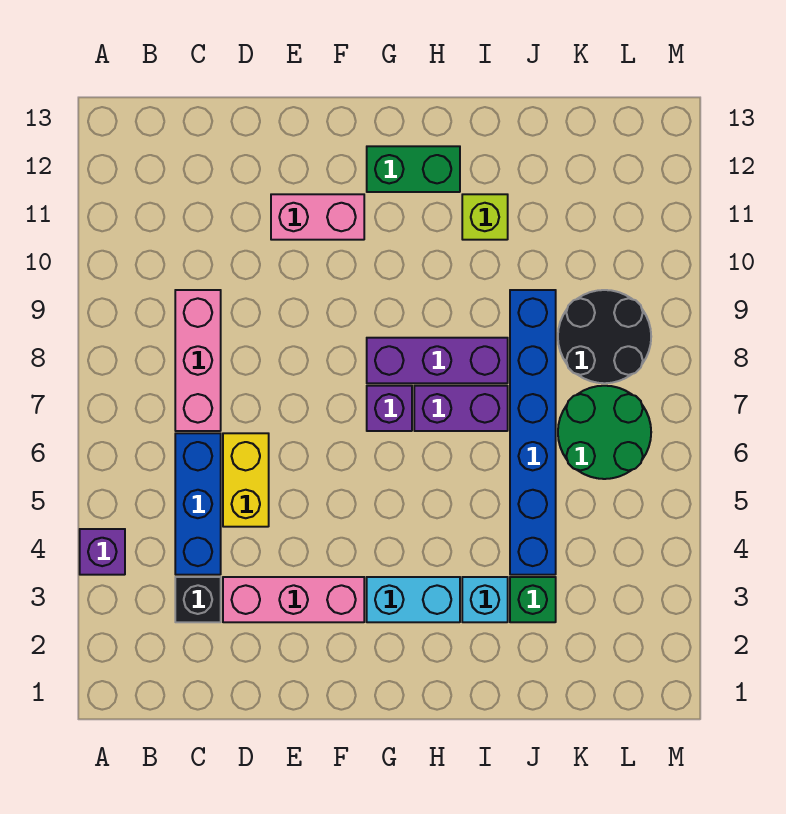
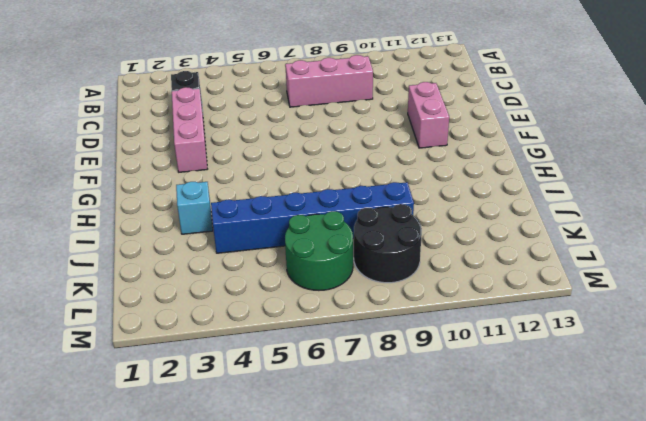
none -> purple 1x1 brick [80,529,125,575]
none -> blue 1x3 brick [175,433,221,575]
none -> yellow 1x2 brick [223,433,269,527]

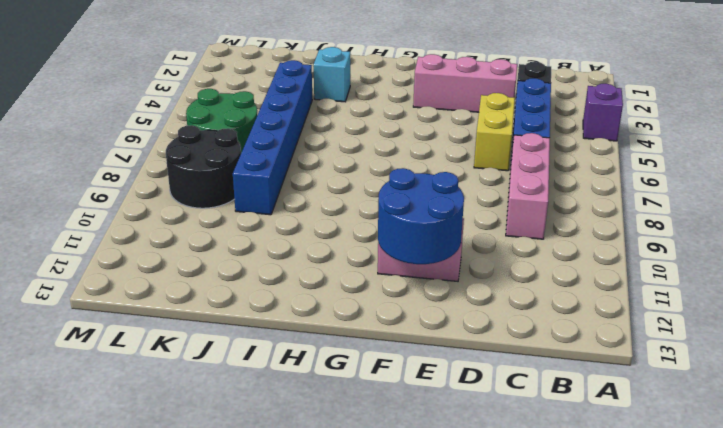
blue 2x2 round brick [378,168,464,264] -> none
none -> cyan 1x2 brick [367,577,460,622]
none -> purple 1x1 brick [367,386,412,431]
none -> purple 1x3 brick [367,338,508,383]

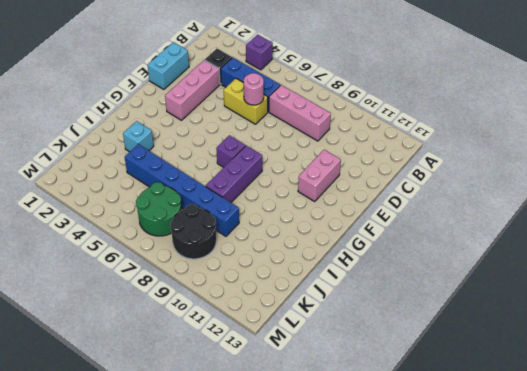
cyan 1x2 brick [148,42,189,89] -> cyan 1x2 brick moved to [367,577,460,622]
pink 1x1 round brick [244,73,264,105] -> none
none -> green 1x2 brick [367,146,460,192]
none -> purple 1x2 brick [414,386,508,431]
none -> lime 1x1 brick [462,194,508,240]

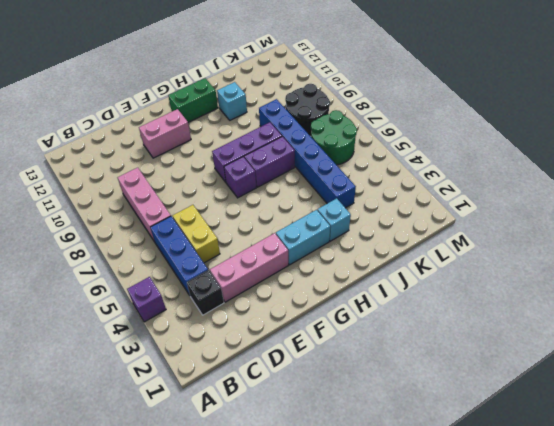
cyan 1x1 brick [217,82,247,120] -> lime 1x1 brick [462,194,508,240]
none -> green 1x1 brick [510,577,556,622]

